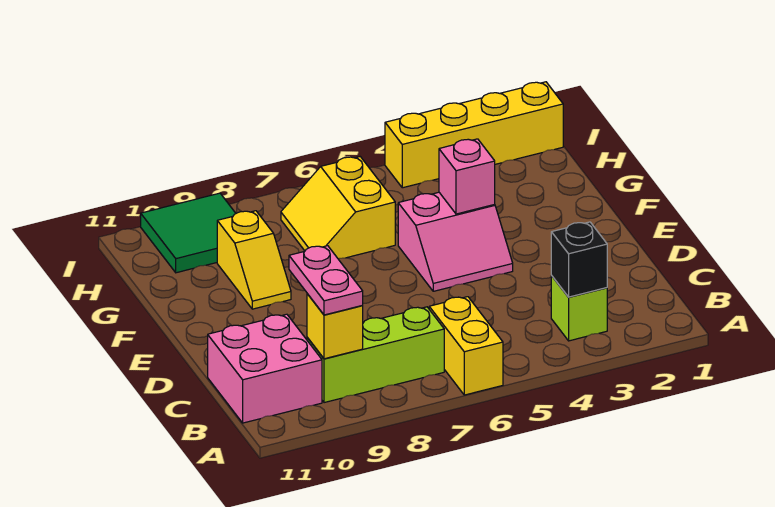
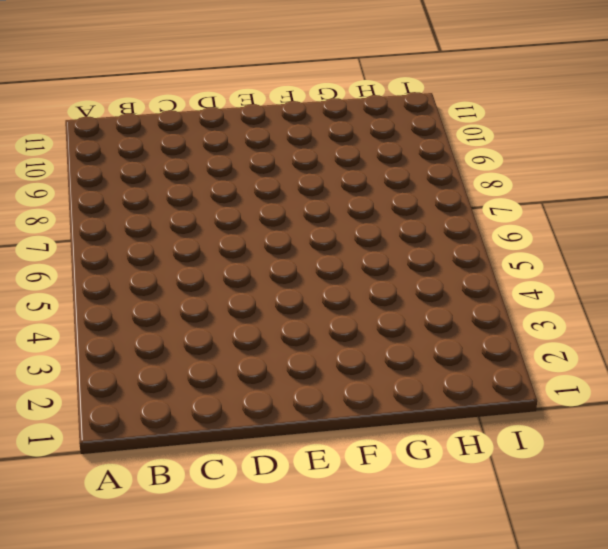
none -> yellow 1x2 brick [429,297,503,395]
none -> lime 1x1 brick [551,276,607,341]
none -> lime 1x3 brick [307,307,444,403]

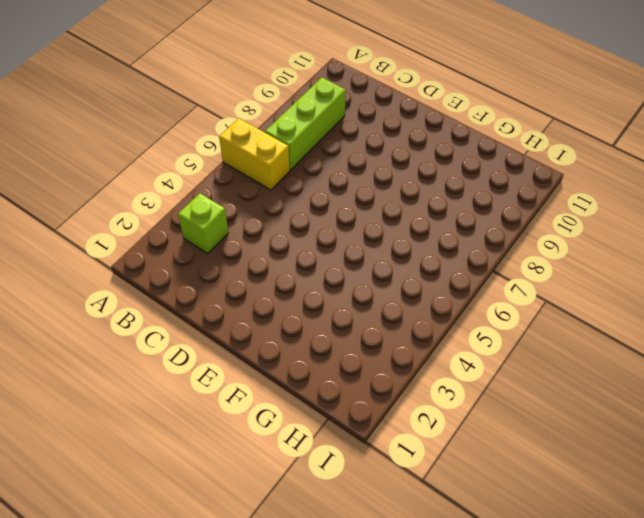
none -> pink 2x2 brick [208,314,322,423]
none -> pink 2x2 slope [398,192,513,291]
none -> yellow 1x2 slope [217,211,291,309]

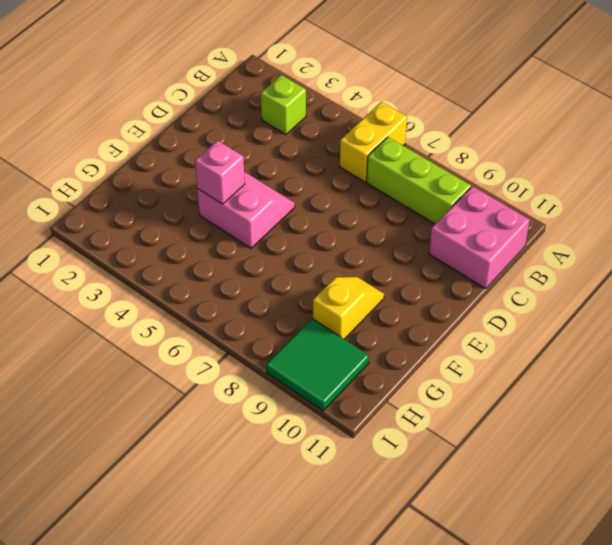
none -> yellow 2x2 slope [281,157,395,259]
none -> yellow 1x4 brick [385,82,563,188]
none -> black 1x1 brick [551,222,607,297]

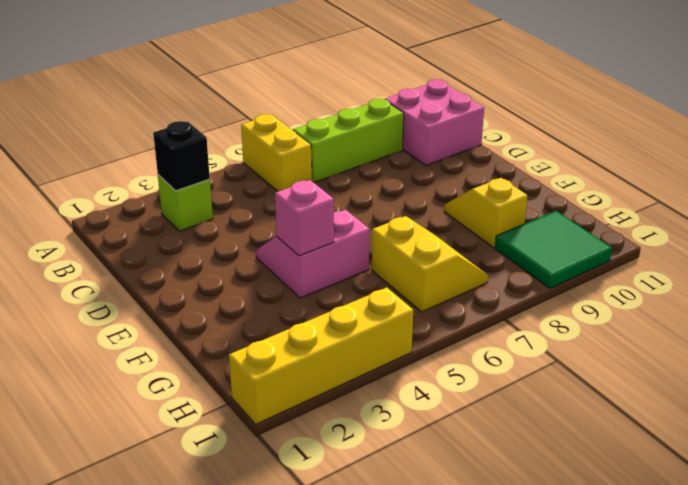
none -> yellow 1x1 brick [307,294,363,359]
none -> pink 1x2 plate [289,246,363,315]

